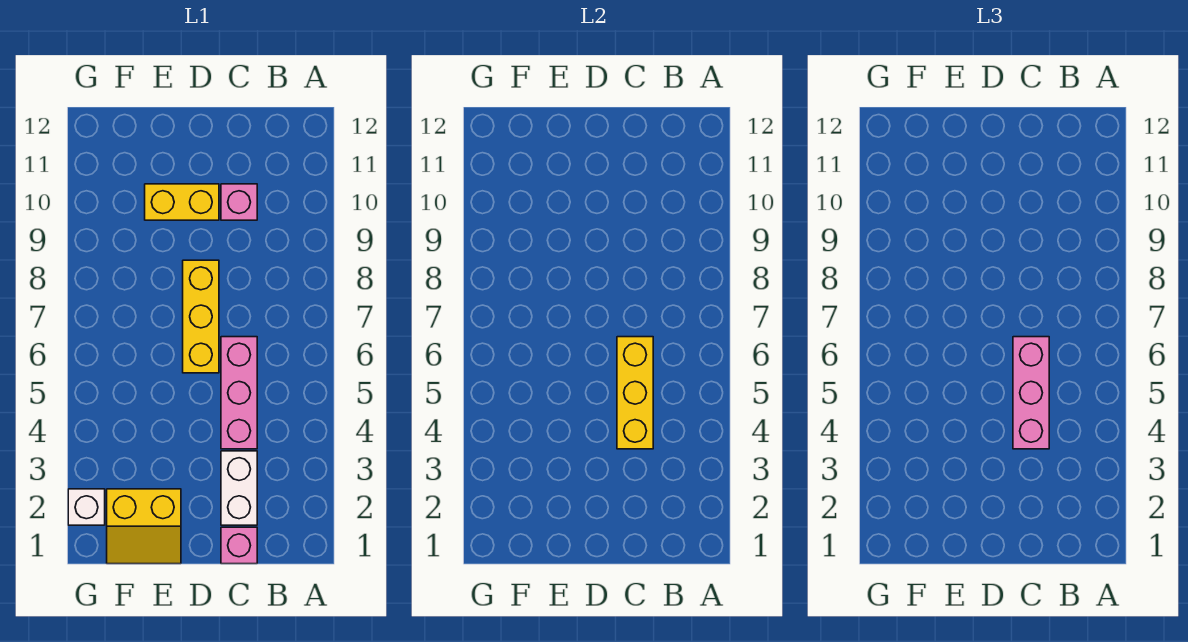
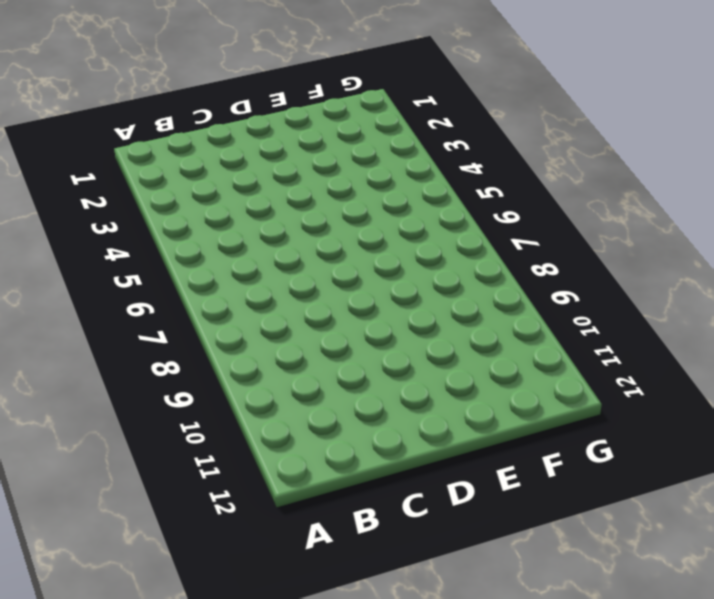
none -> pink 1x1 brick [221,527,257,564]
none -> white 1x2 brick [221,451,257,525]

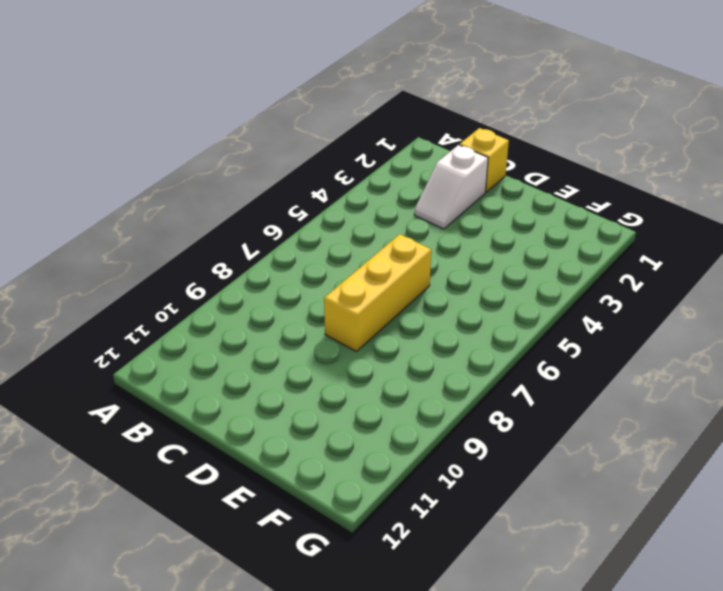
yellow 1x1 brick [460,128,509,192] -> pink 1x1 brick [221,527,257,564]
white 1x2 slope [414,145,488,229] -> white 1x2 brick [221,451,257,525]
none -> pink 1x3 brick [221,337,257,449]
none -> pink 1x1 brick [221,184,257,220]

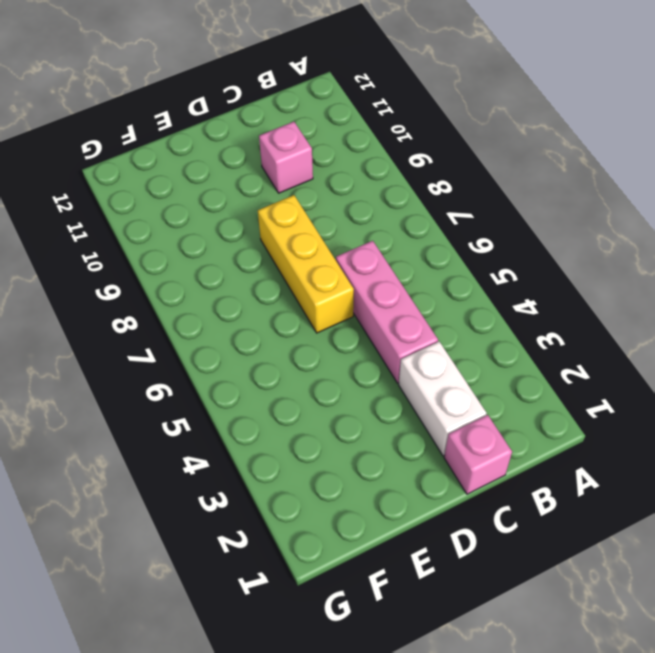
none -> yellow 1x2 brick [145,184,219,220]
none -> yellow 2x2 slope [107,489,181,564]

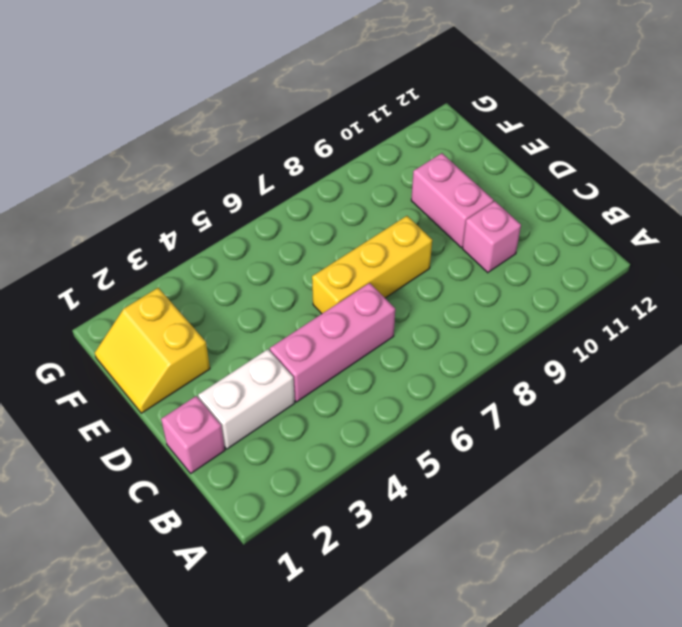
pink 1x2 brick [411,153,494,247] -> yellow 1x2 brick [145,184,219,220]
none -> white 1x1 brick [68,489,105,525]
none -> yellow 1x3 brick [617,337,653,449]

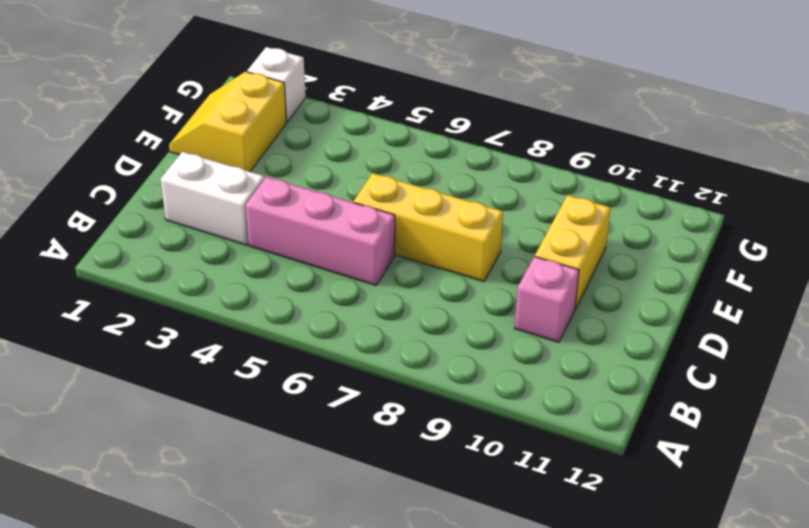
none -> pink 1x1 brick [221,527,257,564]
none -> yellow 1x3 brick [617,337,653,449]

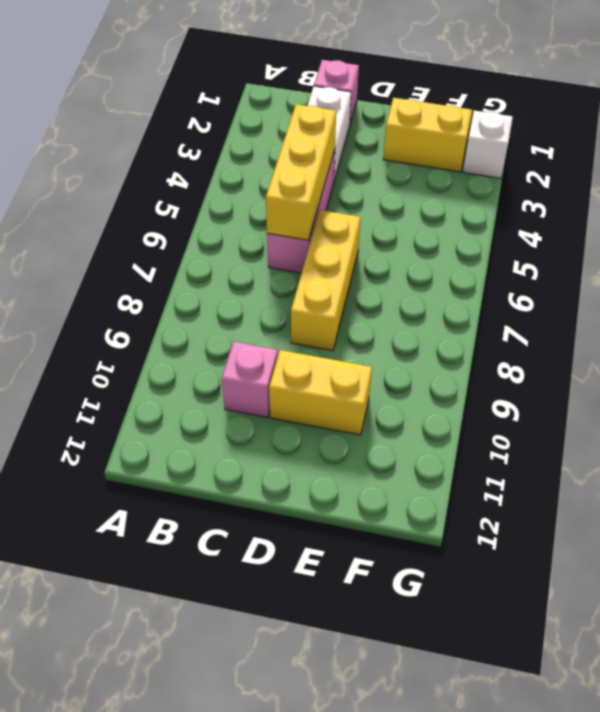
none -> pink 1x3 brick [1013,337,1049,449]

